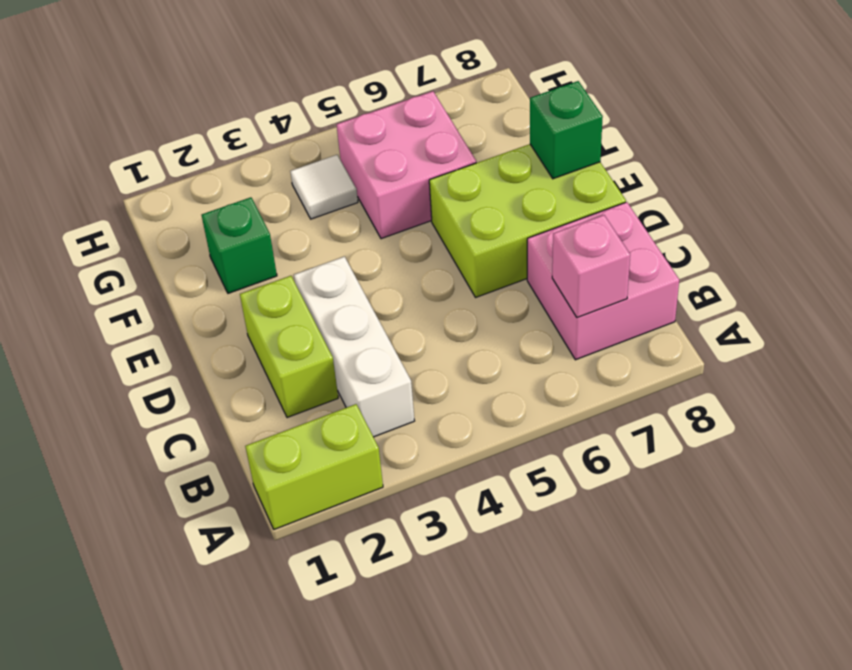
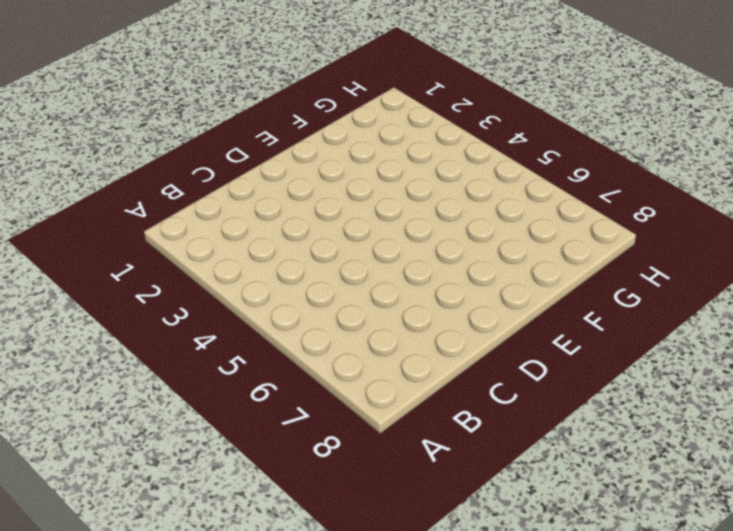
none -> lime 1x2 brick [245,404,383,529]
none -> white 1x3 brick [294,256,414,437]

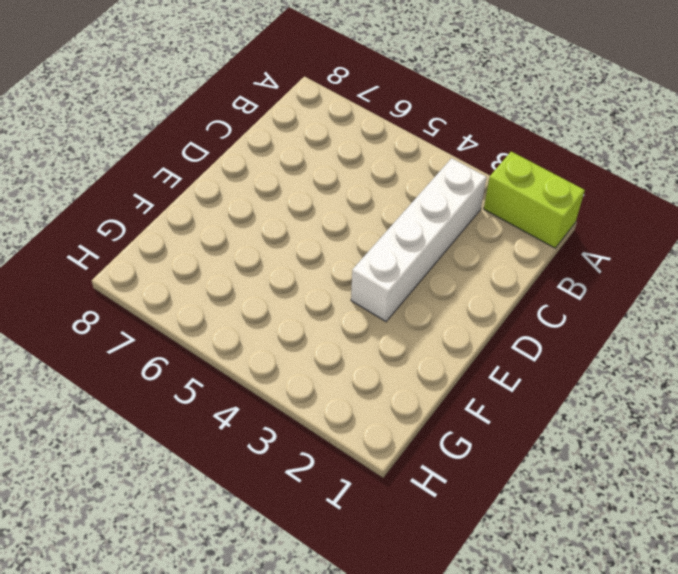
white 1x4 brick [351,158,487,321] -> white 1x3 brick [294,256,414,437]
none -> pink 2x2 brick [527,202,679,360]
none -> lime 1x2 brick [240,276,338,418]

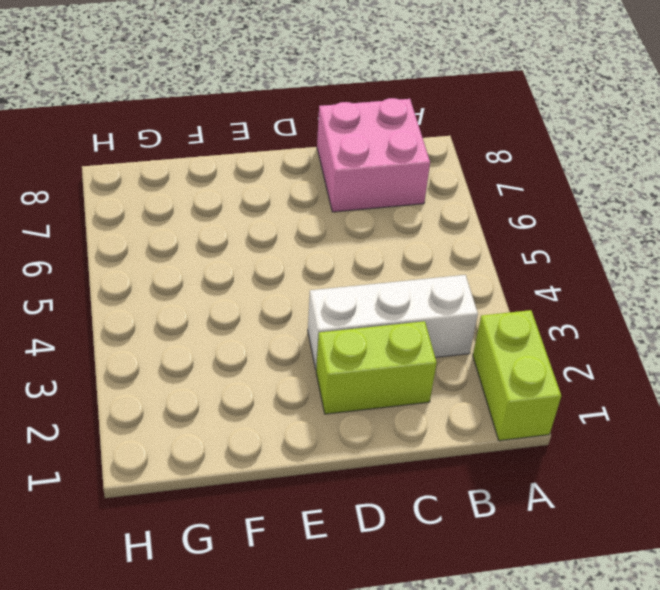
none -> lime 2x3 brick [429,144,626,297]
none -> green 1x1 brick [202,197,277,293]

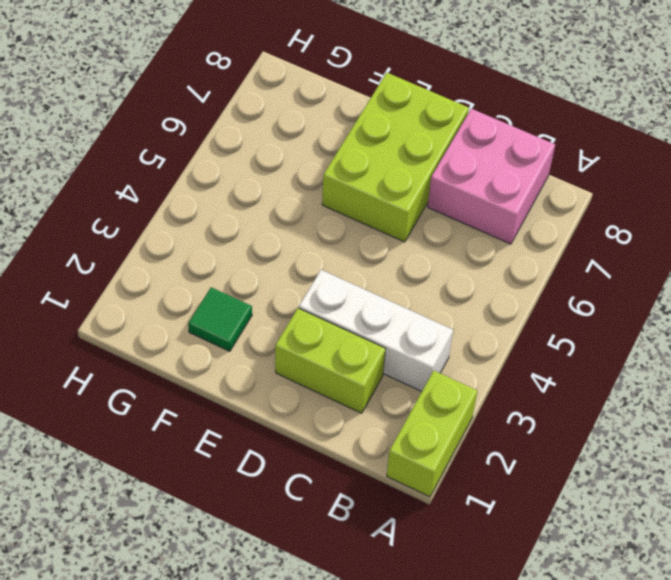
green 1x1 tile [188,287,252,351] -> green 1x1 brick [202,197,277,293]
none -> pink 2x2 brick [337,91,476,239]
none -> white 1x1 tile [290,155,358,219]

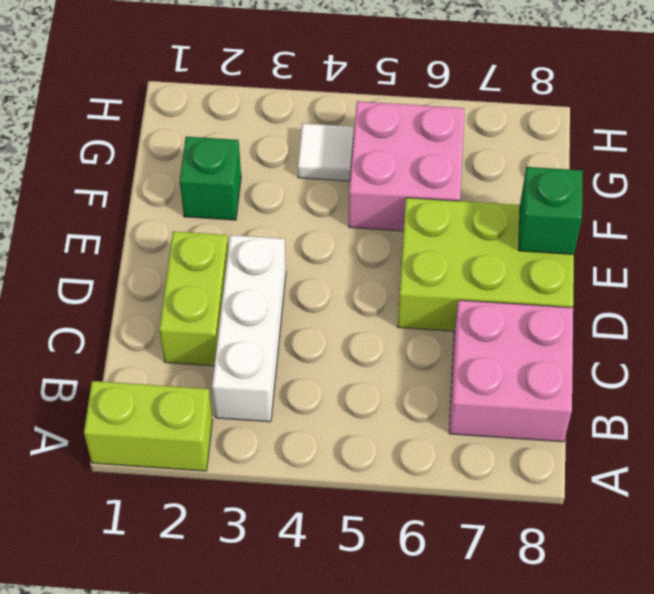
none -> pink 1x1 brick [552,215,630,318]

